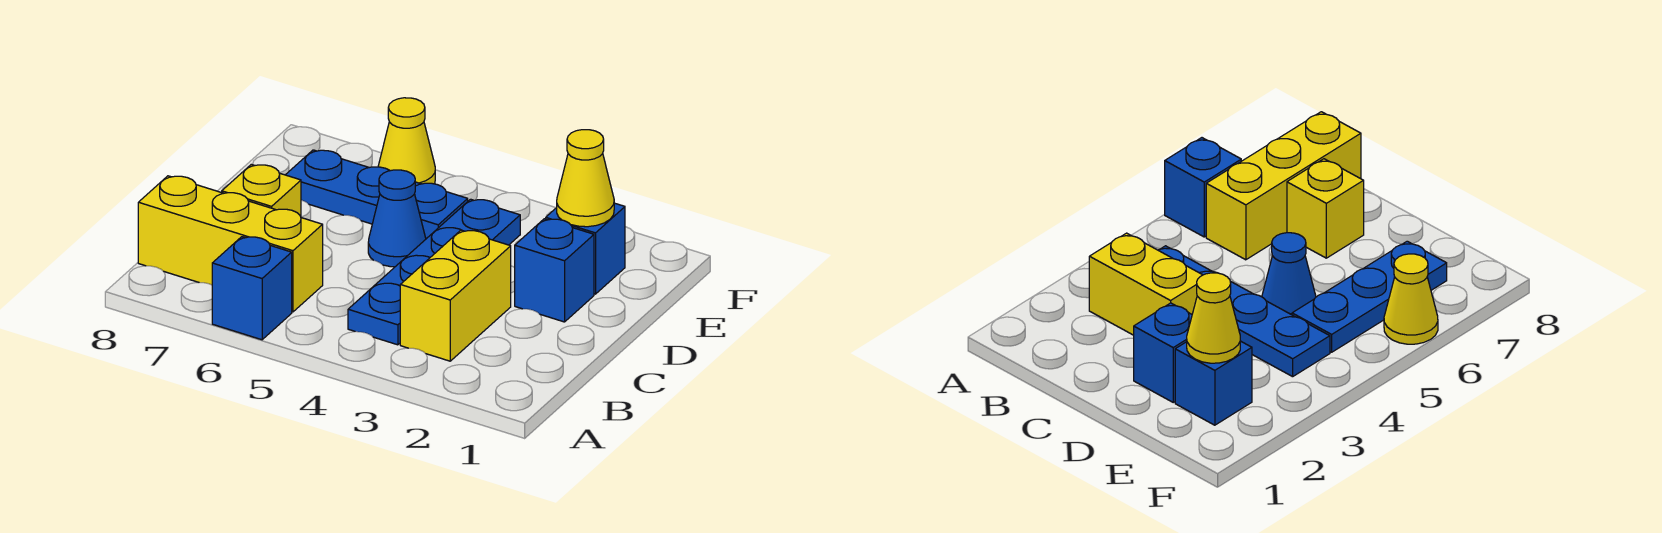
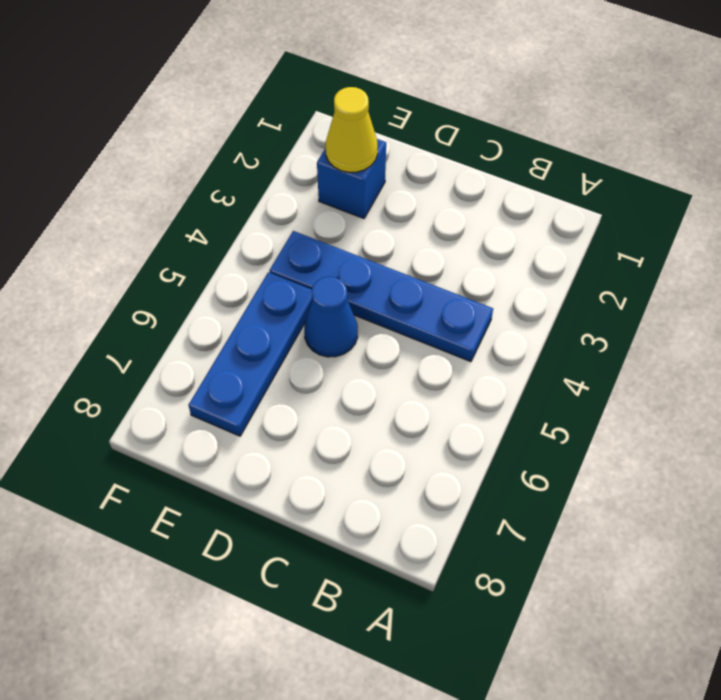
none -> blue 1x1 brick [212,237,292,340]
none -> yellow 1x2 brick [400,230,511,361]

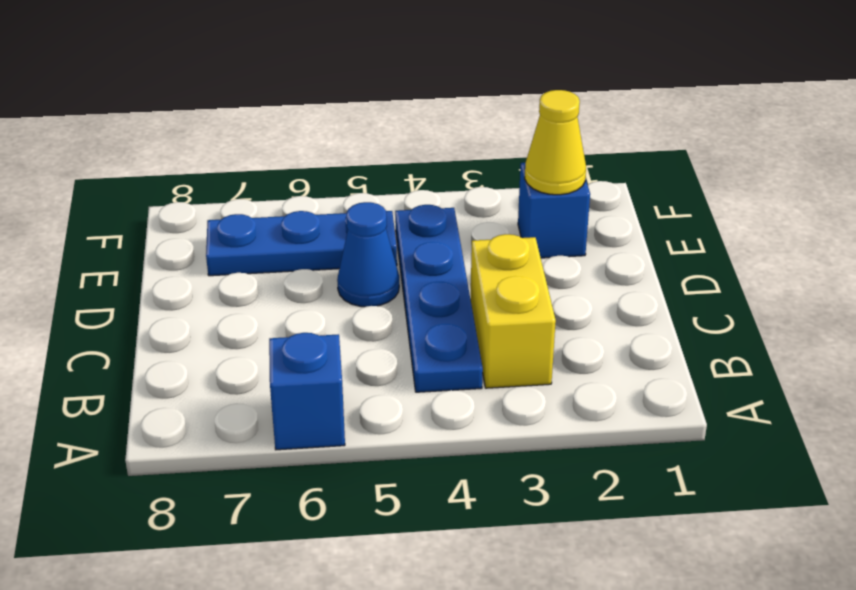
none -> yellow 1x3 brick [138,176,323,312]
none -> yellow 1x1 brick [222,164,301,217]

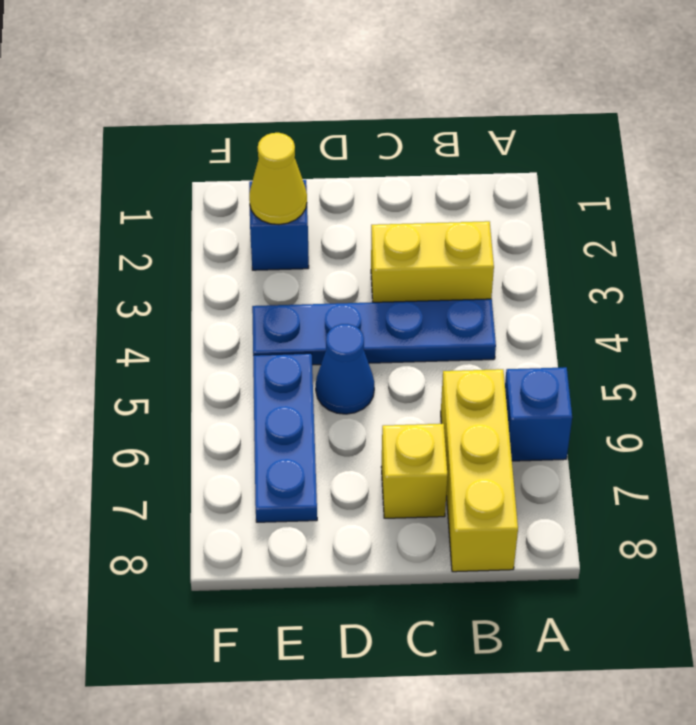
none -> blue 1x1 brick [515,219,594,322]
none -> yellow 1x1 cone [378,98,435,184]

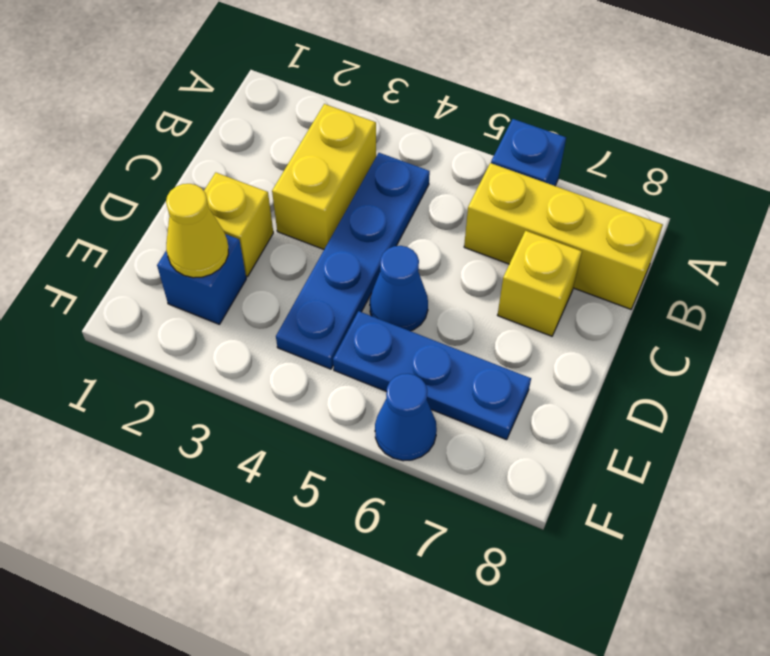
yellow 1x1 brick [204,173,273,277] -> blue 1x1 brick [515,219,594,322]
blue 1x1 cone [375,374,437,461] -> yellow 1x1 cone [378,98,435,184]

